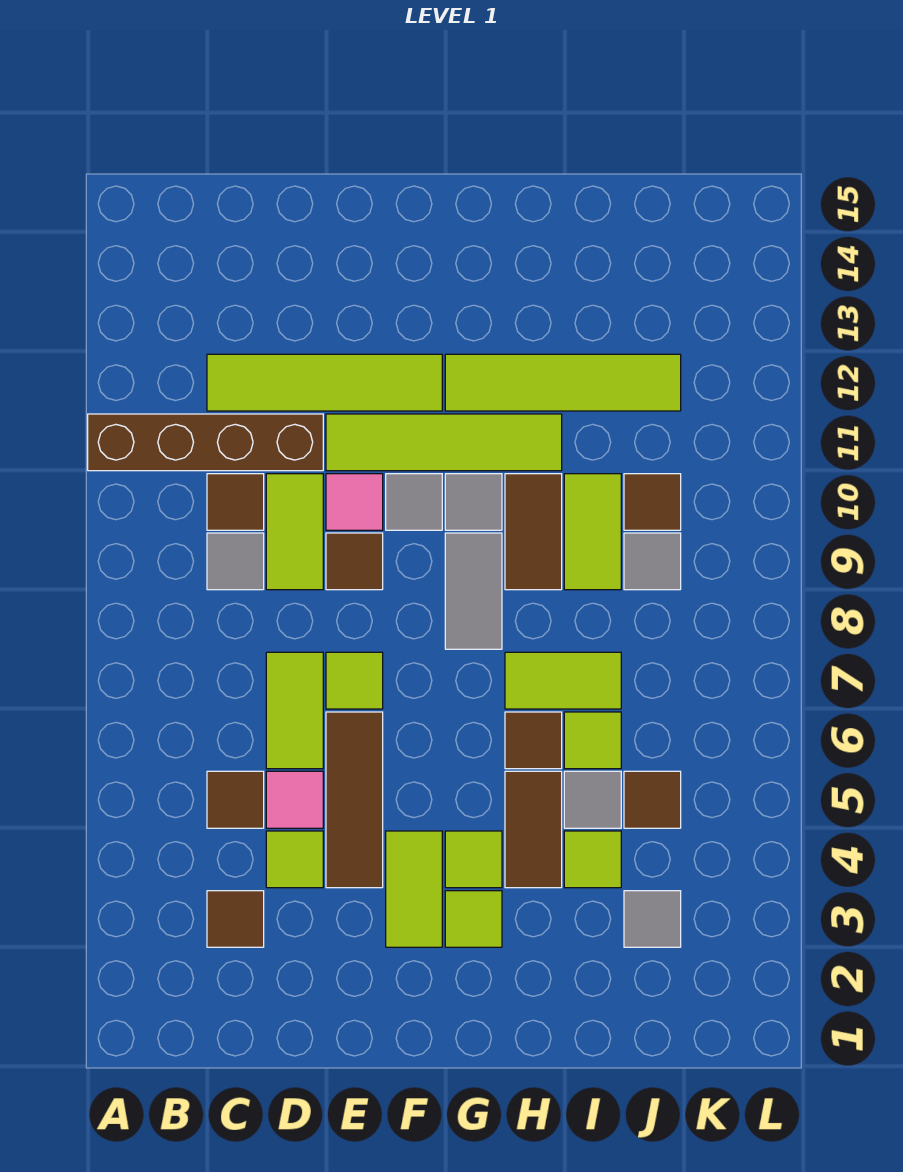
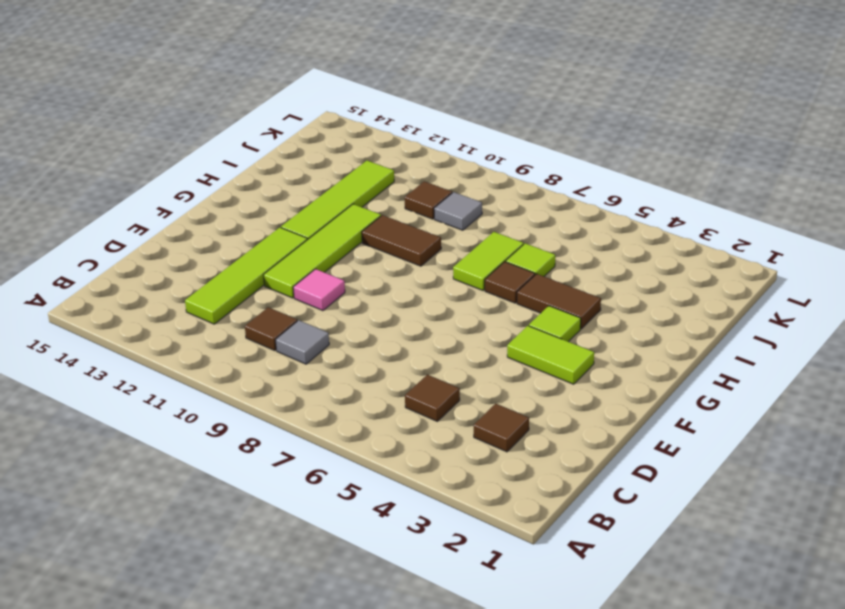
none -> brown 1x4 brick [88,414,323,471]
none -> lime 1x1 tile [266,831,323,888]
none -> pink 1x1 tile [266,771,323,828]
none -> lime 1x2 tile [266,652,323,769]

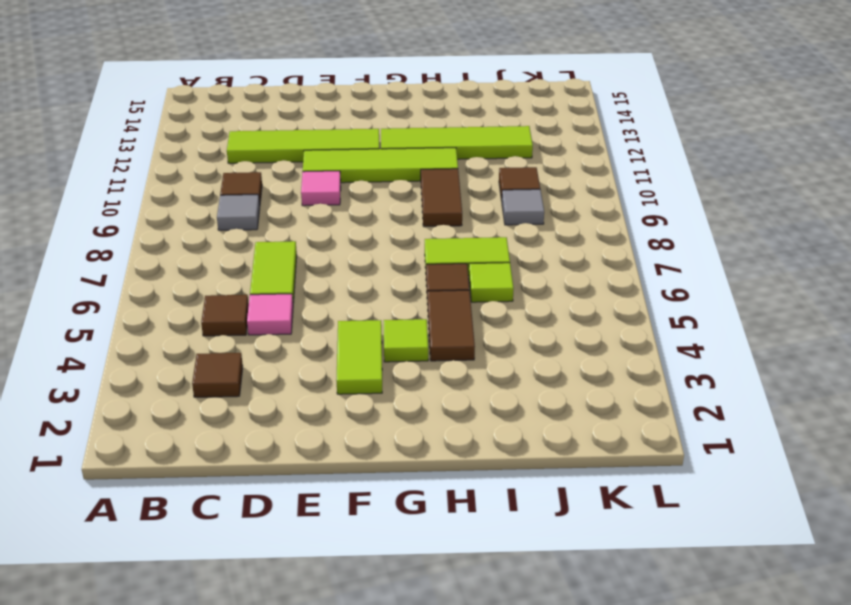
none -> brown 1x4 brick [88,414,323,471]
none -> lime 1x1 tile [266,831,323,888]
none -> lime 1x2 tile [266,474,323,590]
none -> brown 1x3 tile [326,712,383,888]

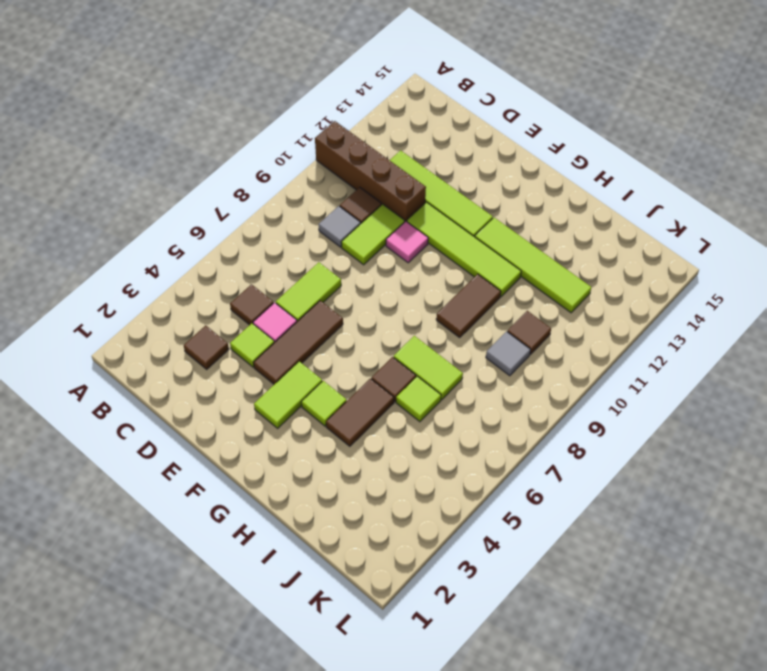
none -> lime 1x1 tile [326,652,383,709]
none -> brown 1x1 tile [326,533,383,590]
none -> grey 1x1 tile [386,474,442,530]
none -> lime 1x1 tile [445,891,502,947]

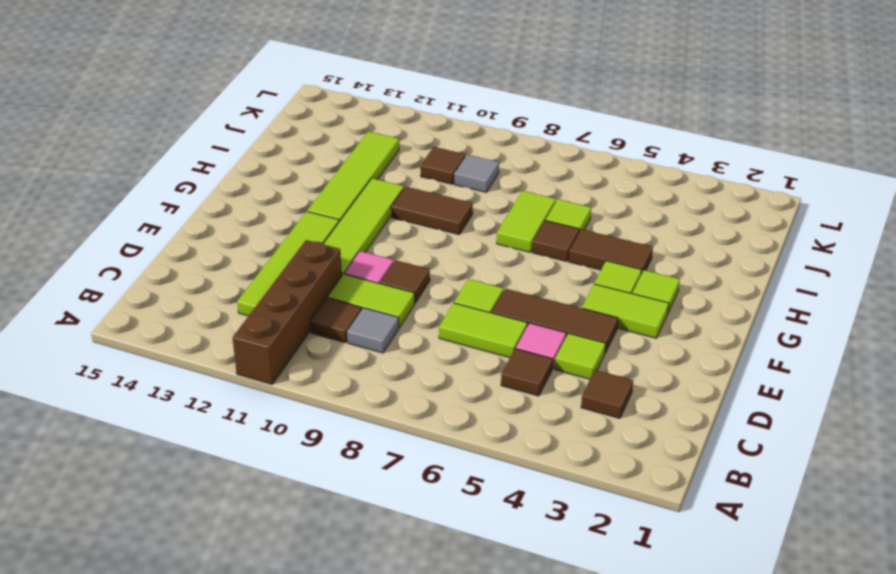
none -> grey 1x1 tile [386,474,442,530]
none -> grey 1x2 tile [445,533,502,649]
none -> grey 1x1 tile [445,474,502,530]
none -> lime 1x1 tile [564,831,621,888]

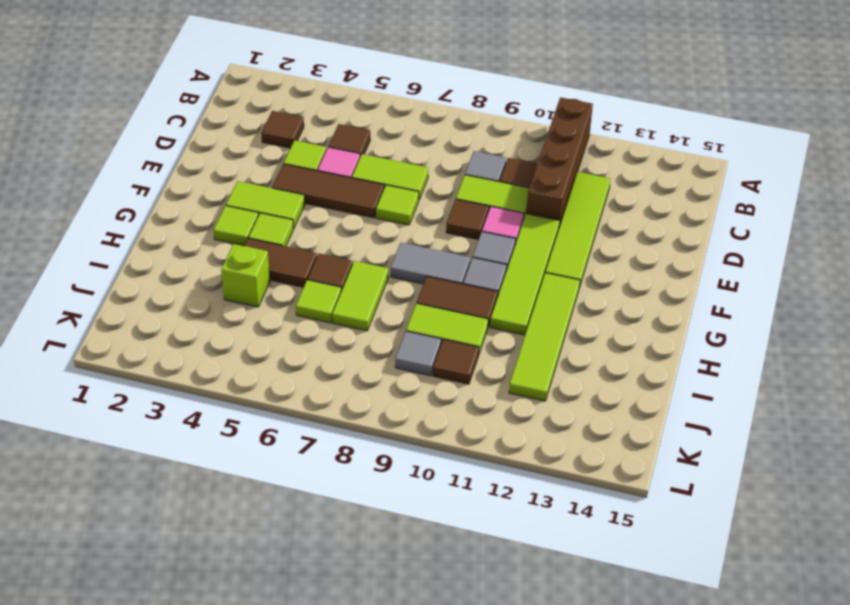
lime 1x1 brick [221,244,270,307] -> lime 1x1 tile [564,831,621,888]
none -> grey 1x1 tile [564,771,621,828]
none -> grey 1x1 tile [624,891,681,947]
none -> brown 1x1 tile [624,771,681,828]

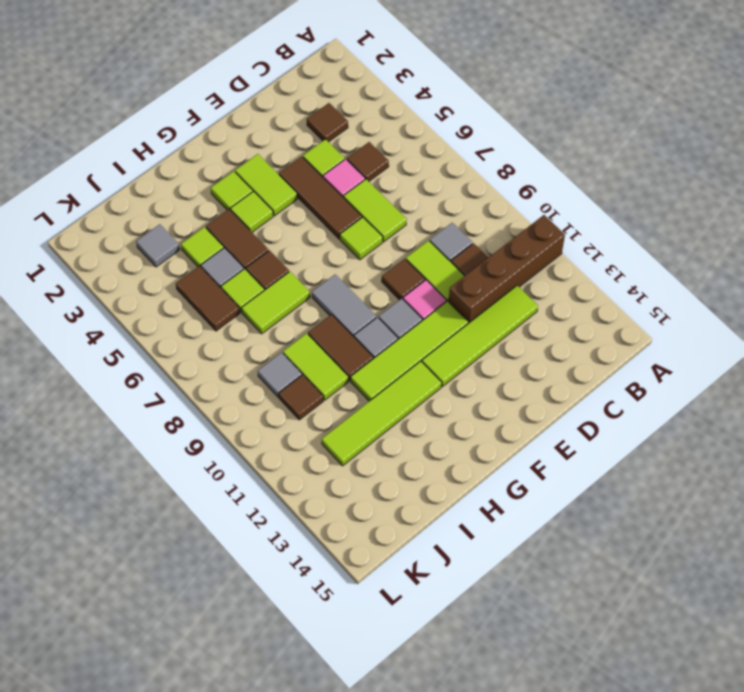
brown 1x2 tile [176,266,240,331] -> brown 1x1 tile [624,771,681,828]

